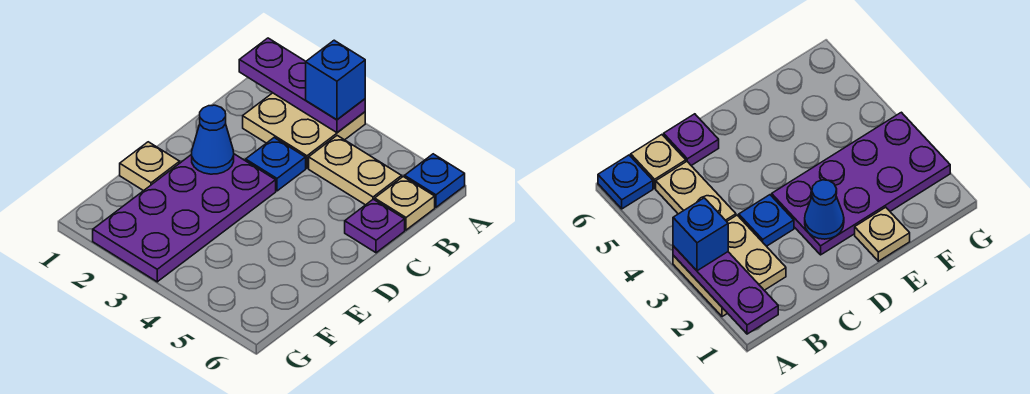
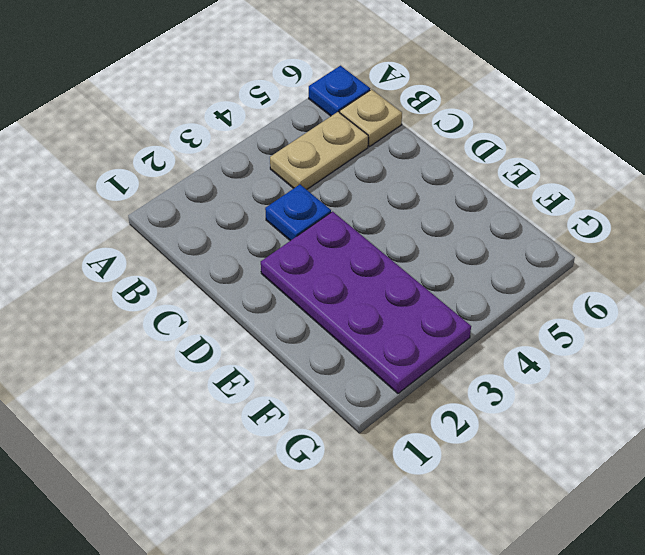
none -> tan 2x2 plate [243,93,365,168]
none -> purple 1x1 plate [345,199,405,253]

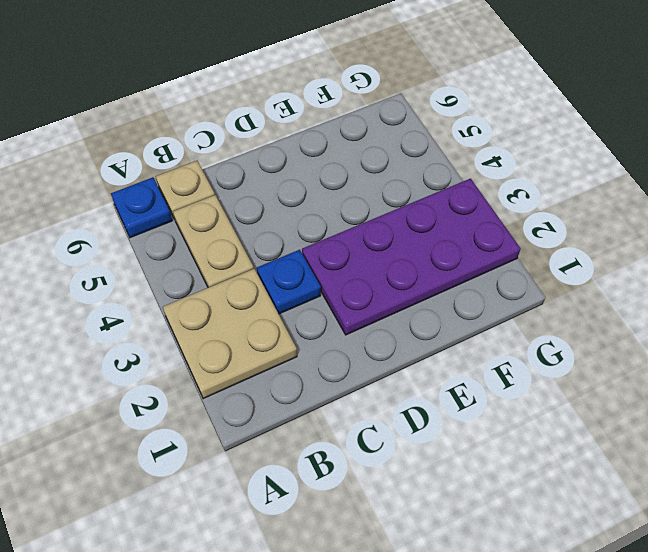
none -> purple 1x1 plate [345,199,405,253]
none -> tan 1x1 plate [120,142,180,191]

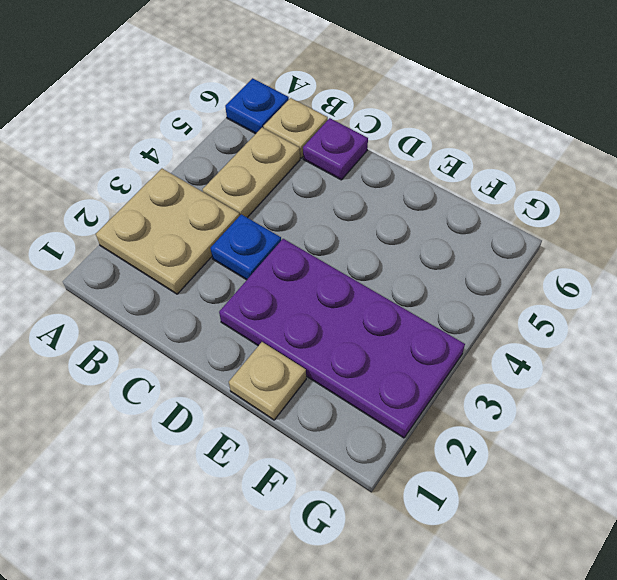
none -> purple 1x3 plate [239,38,365,133]
none -> blue 1x1 cone [192,105,234,174]

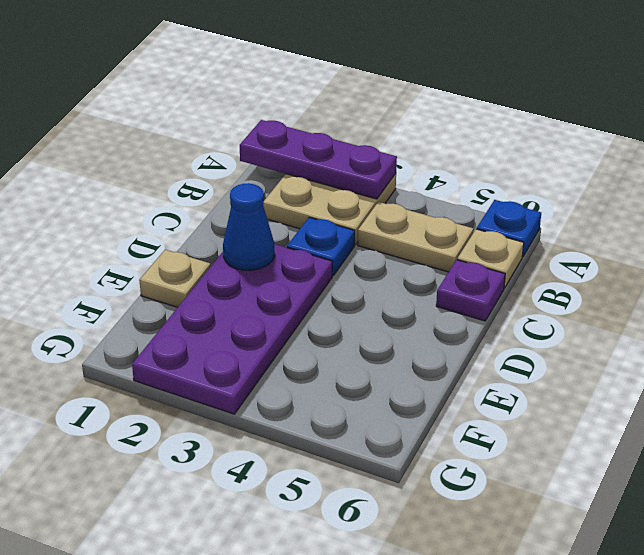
none -> blue 1x1 brick [306,40,365,120]

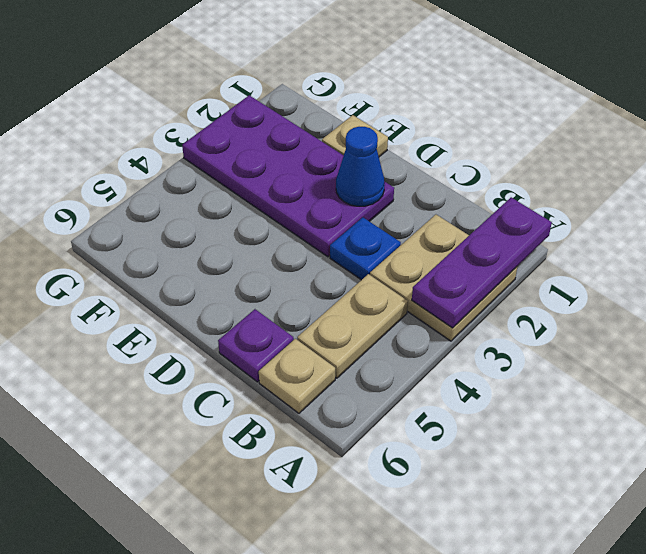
none -> blue 1x1 plate [405,154,465,207]
none -> blue 1x1 brick [306,40,365,120]

